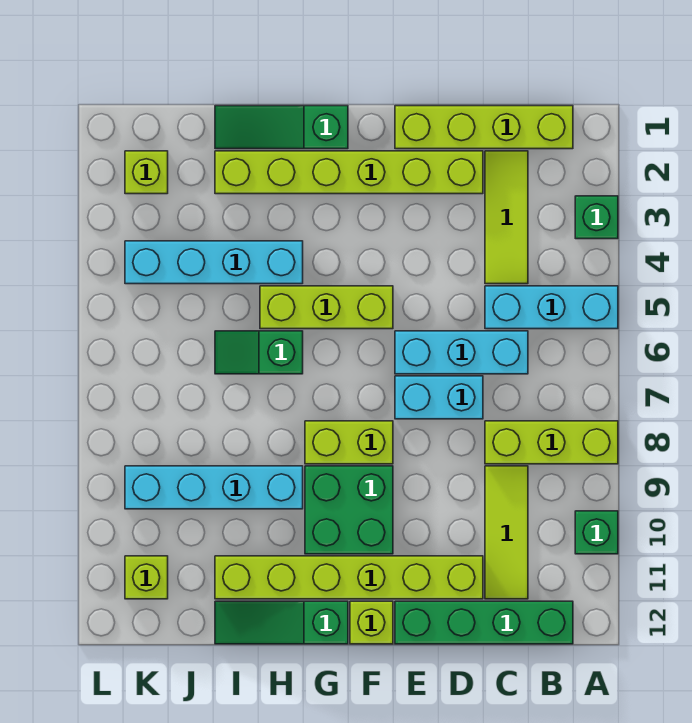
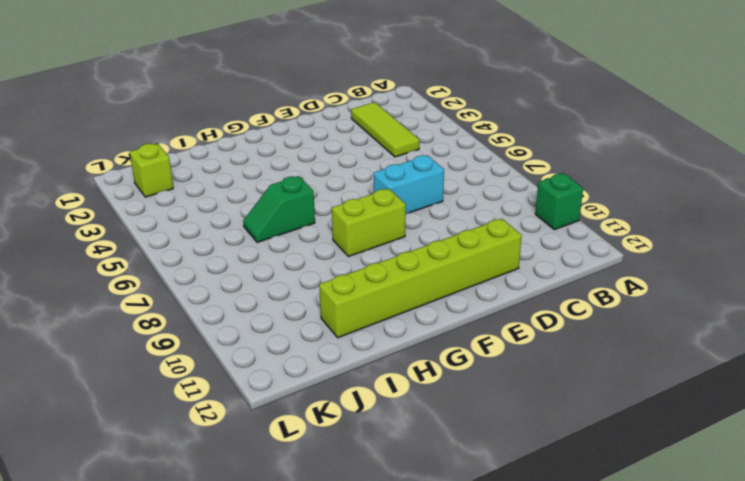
none -> green 1x1 brick [575,196,618,239]
none -> cyan 1x3 brick [485,286,618,329]
none -> lime 1x3 brick [485,421,618,464]

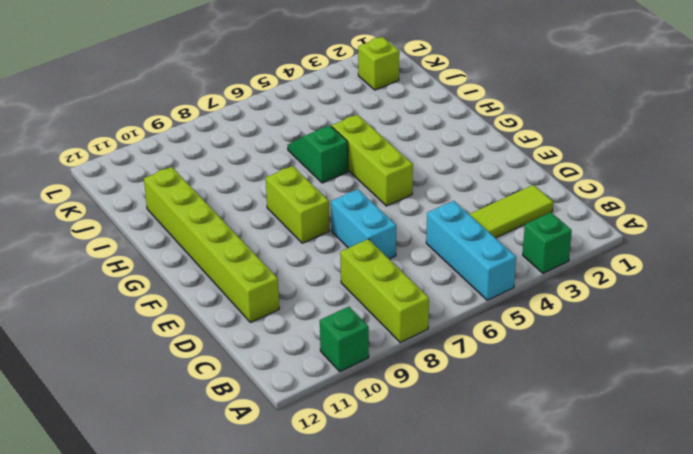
none -> lime 1x4 brick [395,106,573,149]
none -> green 1x4 brick [395,601,573,644]
none -> cyan 1x3 brick [395,331,528,374]

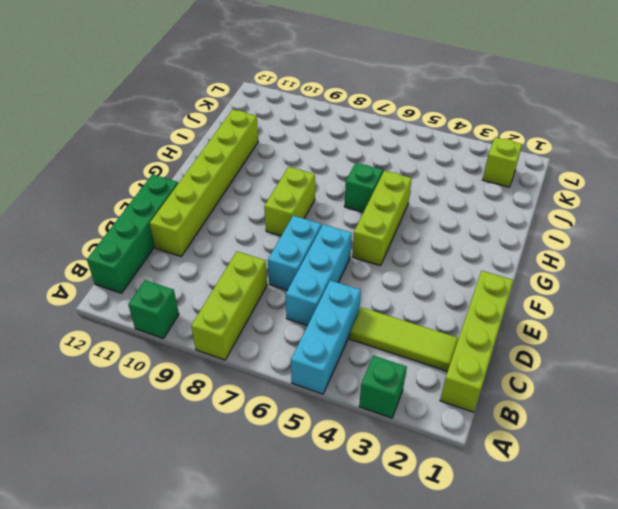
none -> lime 1x3 tile [485,466,528,599]
none -> lime 1x6 brick [215,151,483,194]
none -> green 2x2 brick [305,466,393,554]

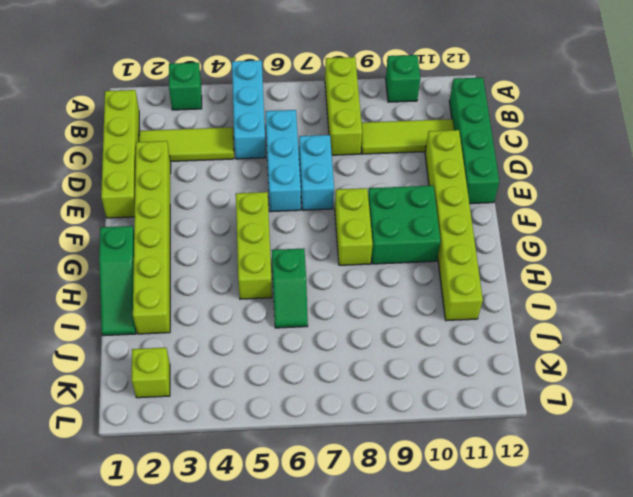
none -> lime 1x1 brick [350,601,393,644]
none -> green 1x3 slope [215,601,348,644]
none -> cyan 1x4 brick [125,241,303,284]

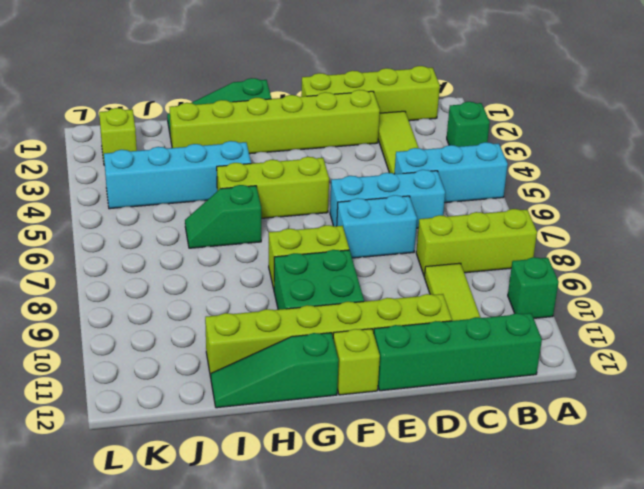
none -> cyan 1x4 brick [125,466,303,509]
none -> lime 1x1 brick [125,556,168,599]

